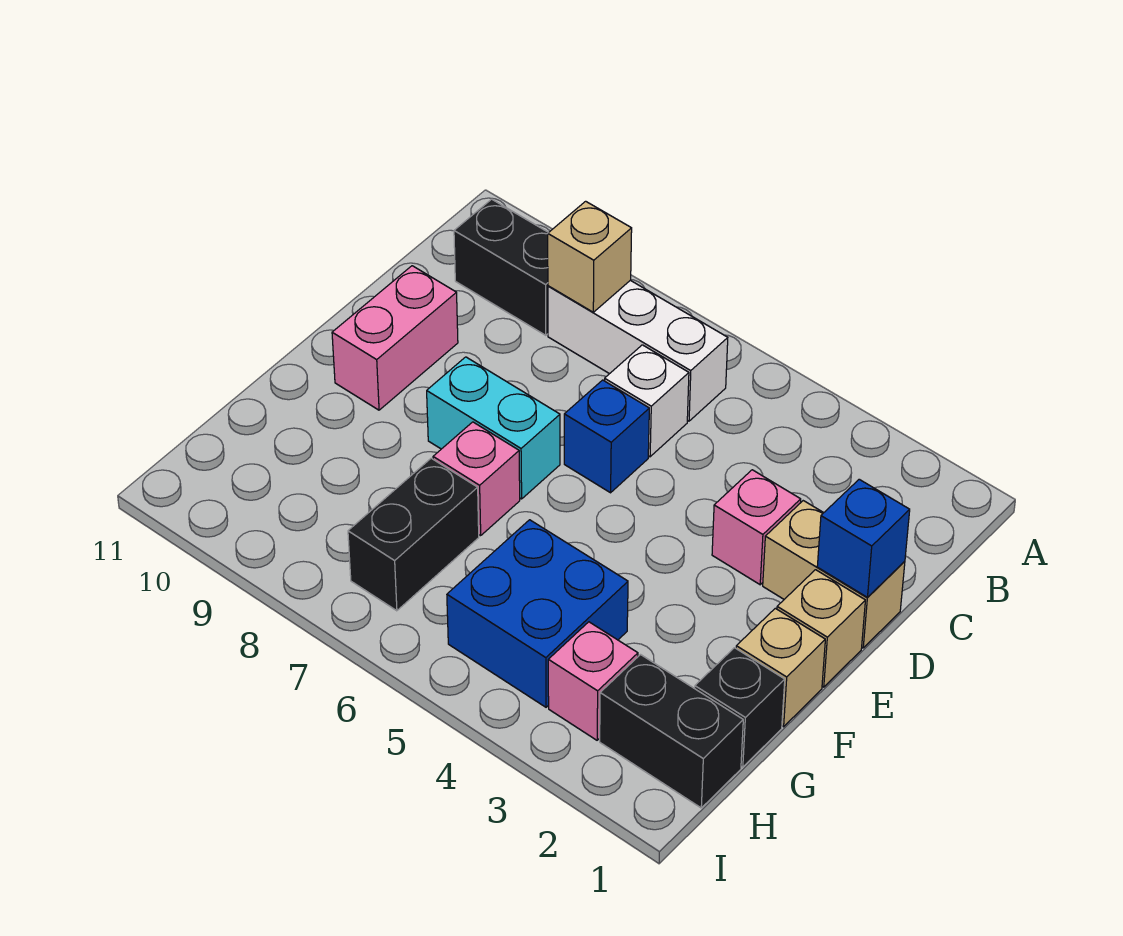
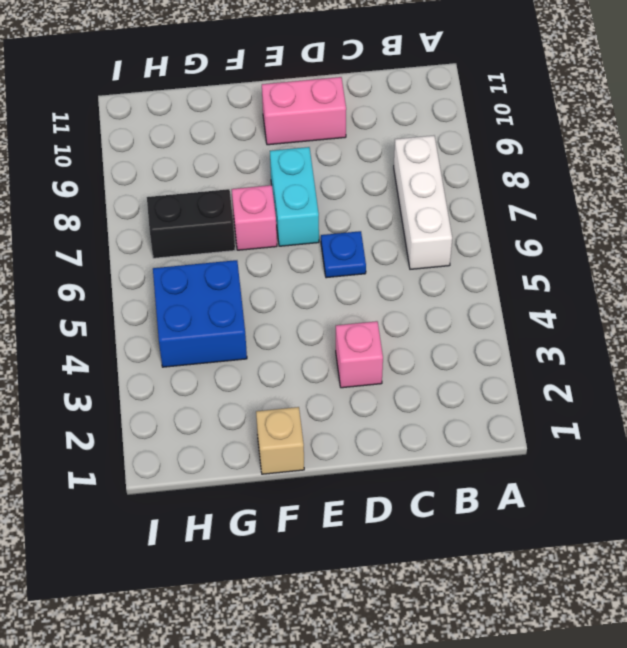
blue 1x1 plate [321,231,366,278] -> blue 1x1 brick [564,380,649,493]
none -> black 1x2 brick [454,199,549,335]
none -> white 1x1 brick [605,345,689,457]
none -> tan 1x2 brick [763,501,905,648]

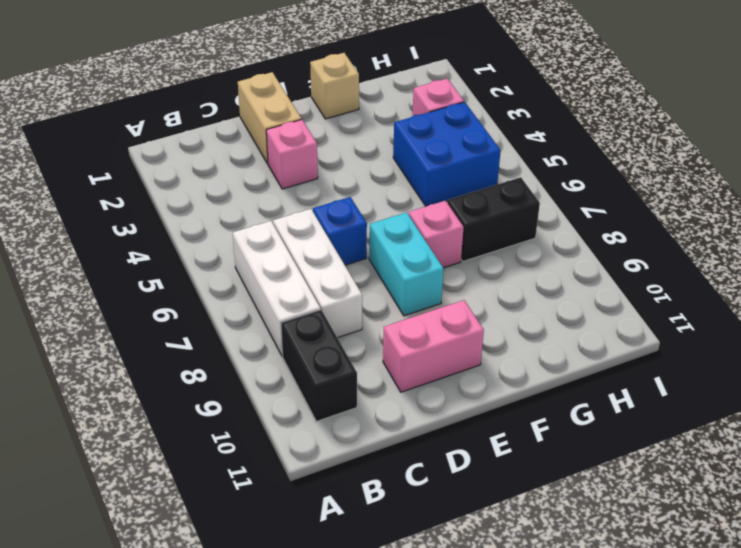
white 1x3 brick [273,209,362,338] -> white 1x1 brick [605,345,689,457]
none -> tan 1x1 brick [777,570,865,687]
none -> black 1x1 brick [695,648,785,767]
none -> black 1x2 brick [600,655,743,808]

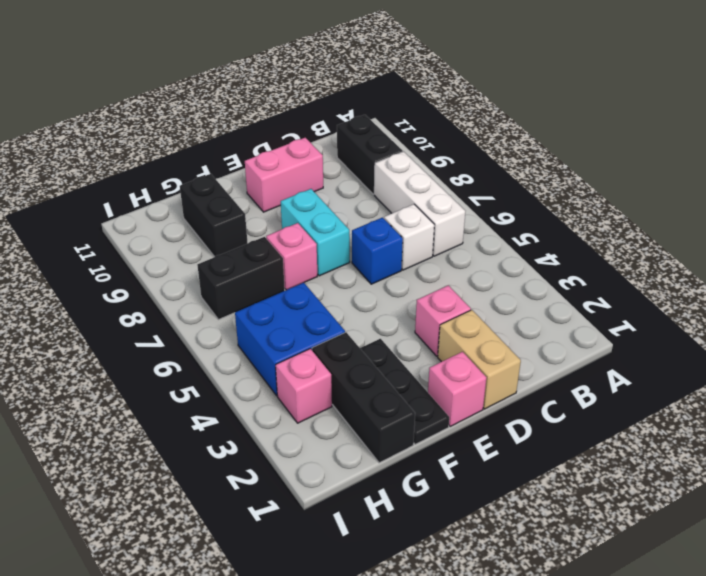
pink 1x1 brick [428,352,486,426] -> tan 1x1 brick [777,570,865,687]
black 1x3 plate [360,339,449,444] -> tan 1x1 brick [736,608,825,727]
black 1x3 brick [312,332,415,463] -> black 1x1 brick [695,648,785,767]
black 1x2 brick [180,174,248,257] -> black 1x2 brick moved to [600,655,743,808]
none -> tan 1x1 brick [548,201,632,312]
none -> blue 1x1 brick [817,479,910,597]

